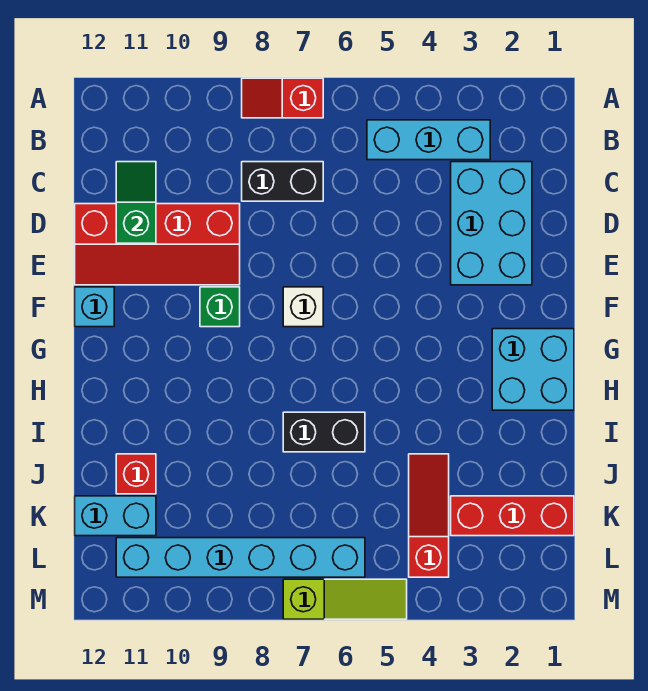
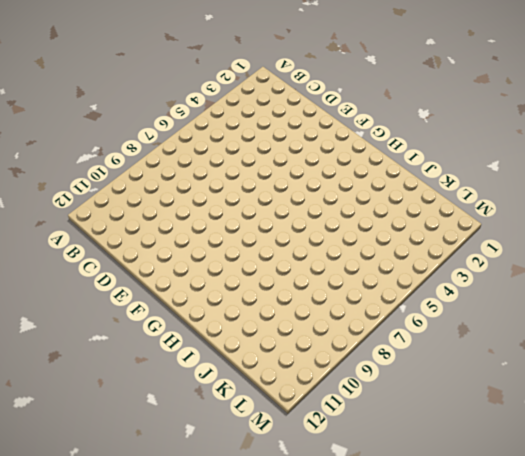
none -> red 1x2 slope [242,78,323,118]
none -> cyan 1x3 brick [367,120,490,160]
none -> cyan 2x3 brick [451,162,532,285]

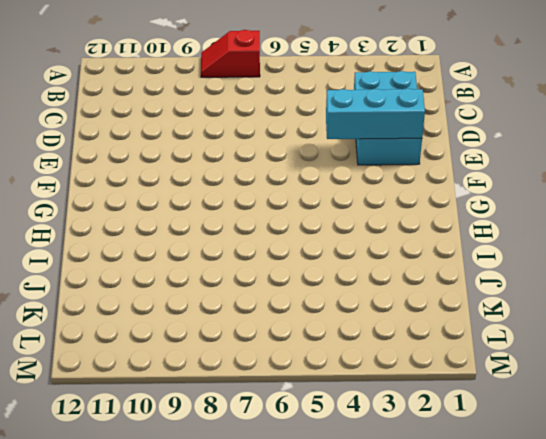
cyan 1x3 brick [326,89,425,139] -> cyan 1x3 brick moved to [367,120,490,160]
none -> black 1x2 brick [242,162,323,201]
none -> red 2x4 slope [75,204,240,285]
none -> white 1x1 brick [283,287,323,327]

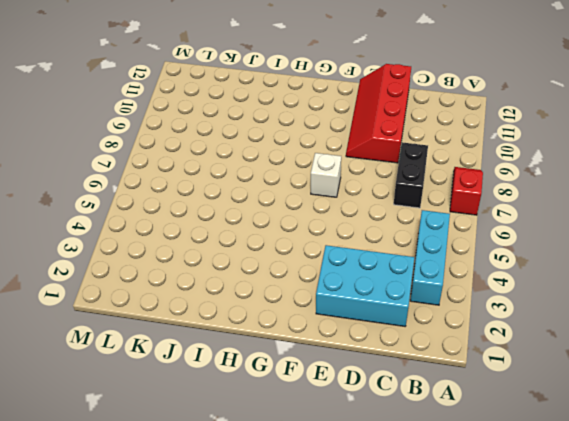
none -> green 1x1 brick [200,287,240,327]
none -> cyan 1x1 brick [75,287,114,327]
none -> cyan 2x2 brick [492,329,574,410]

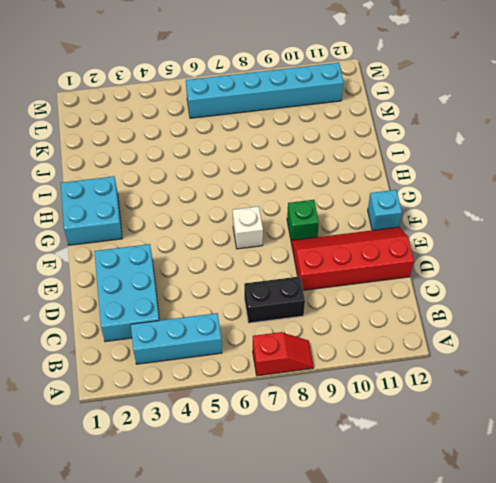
none -> black 1x2 brick [283,412,365,452]
none -> red 1x3 slope [409,454,449,577]
none -> red 1x1 brick [116,454,156,494]

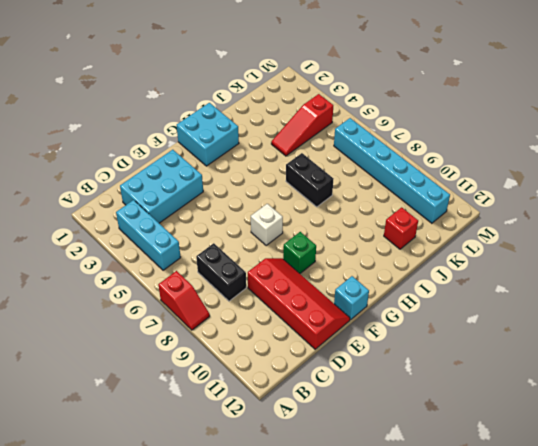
none -> red 1x3 brick [451,496,574,536]
none -> cyan 1x2 brick [75,496,156,536]
none -> lime 1x3 slope [283,579,407,619]

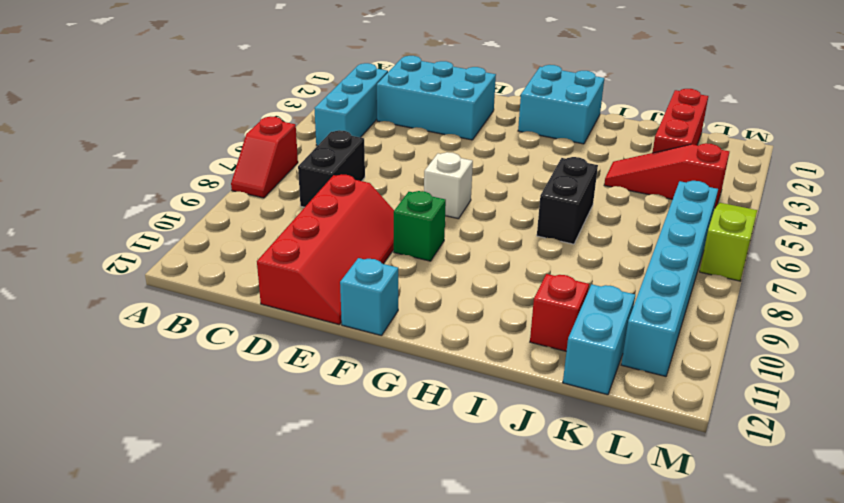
none -> green 1x2 slope [116,162,156,243]

